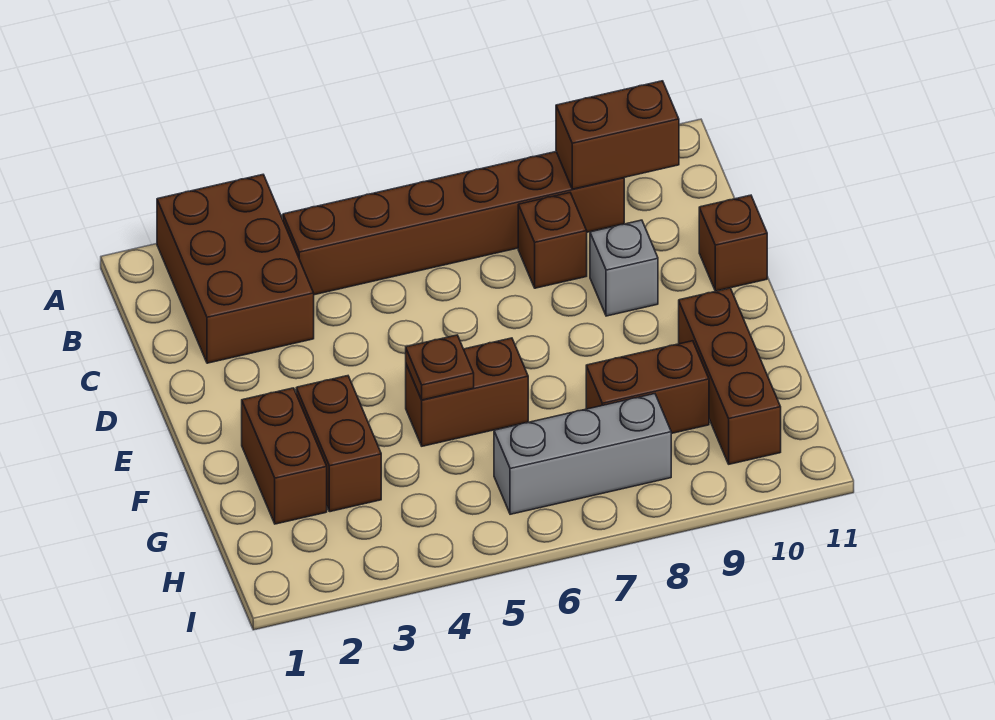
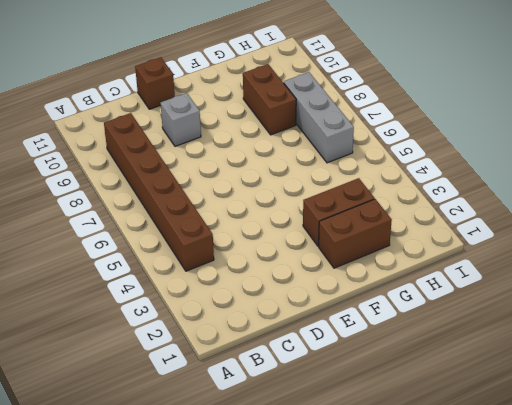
none -> brown 2x3 brick [157,175,314,363]
none -> brown 1x1 brick [518,193,587,288]
none -> brown 1x2 brick [406,338,528,446]

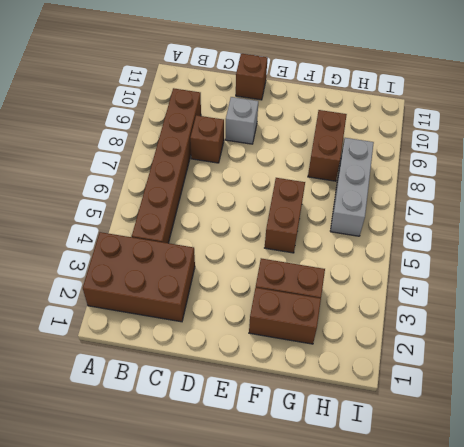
none -> brown 1x3 brick [679,288,781,464]
none -> brown 1x2 brick [556,81,679,189]
none -> brown 1x1 plate [406,335,474,400]

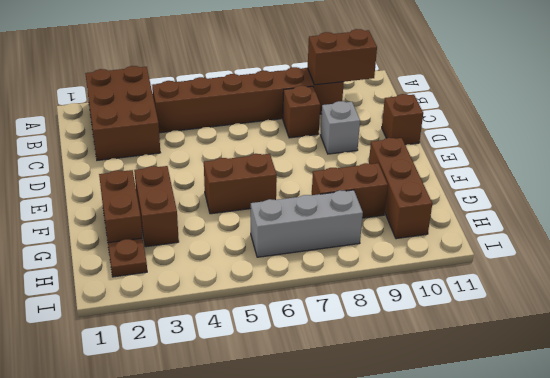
brown 1x1 plate [108,238,147,277] -> brown 1x1 plate moved to [406,335,474,400]

